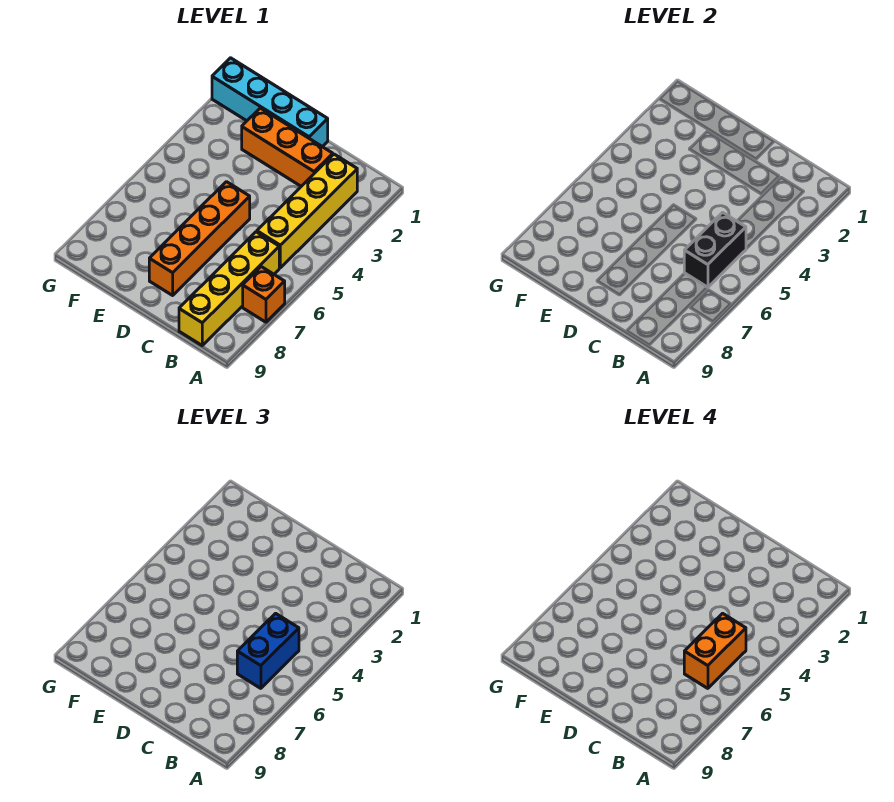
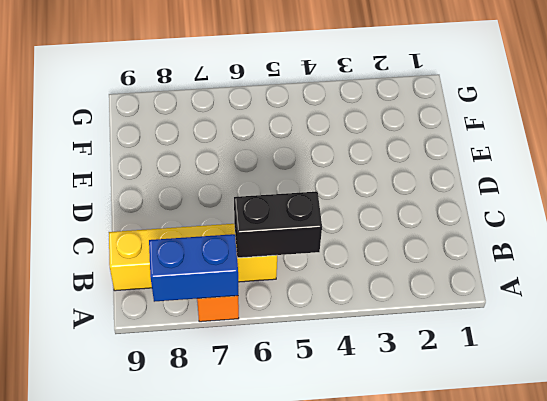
blue 1x2 brick [149,234,238,302] -> blue 1x2 brick moved to [237,613,299,688]
none -> yellow 1x4 brick [257,154,357,268]
none -> orange 1x3 brick [242,108,333,186]

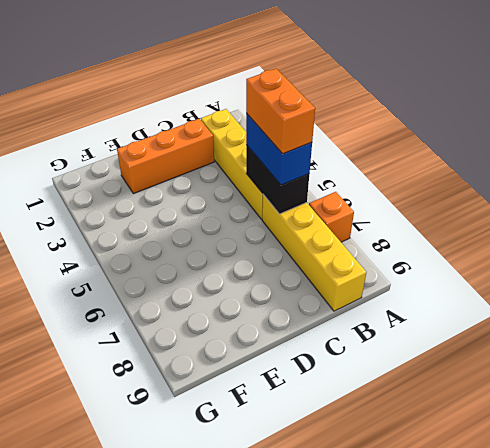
none -> cyan 1x4 brick [212,58,328,147]
none -> orange 1x4 brick [149,182,250,295]

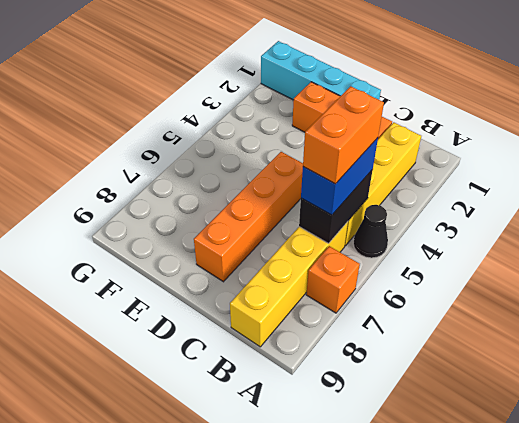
black 1x1 cone [353,205,388,258] -> none

